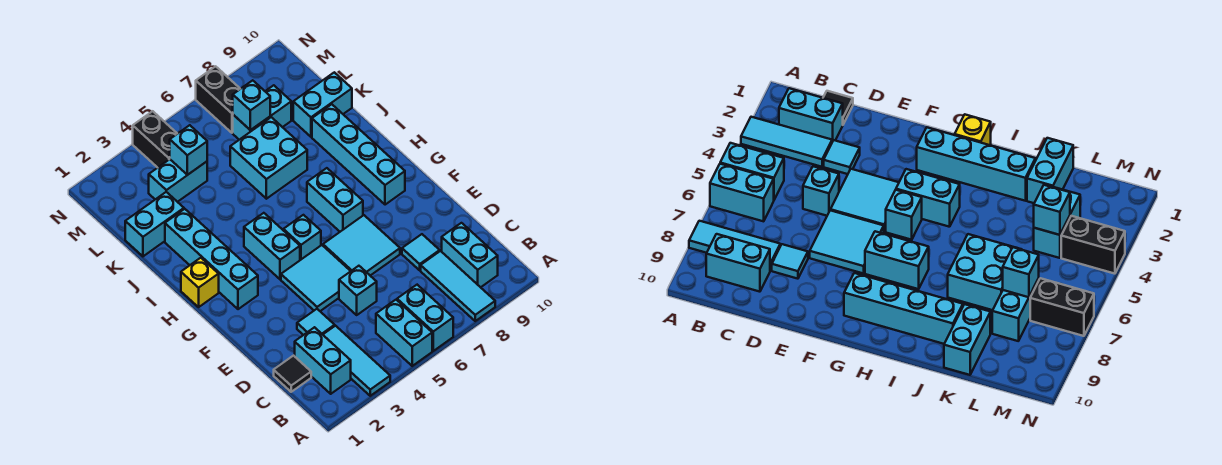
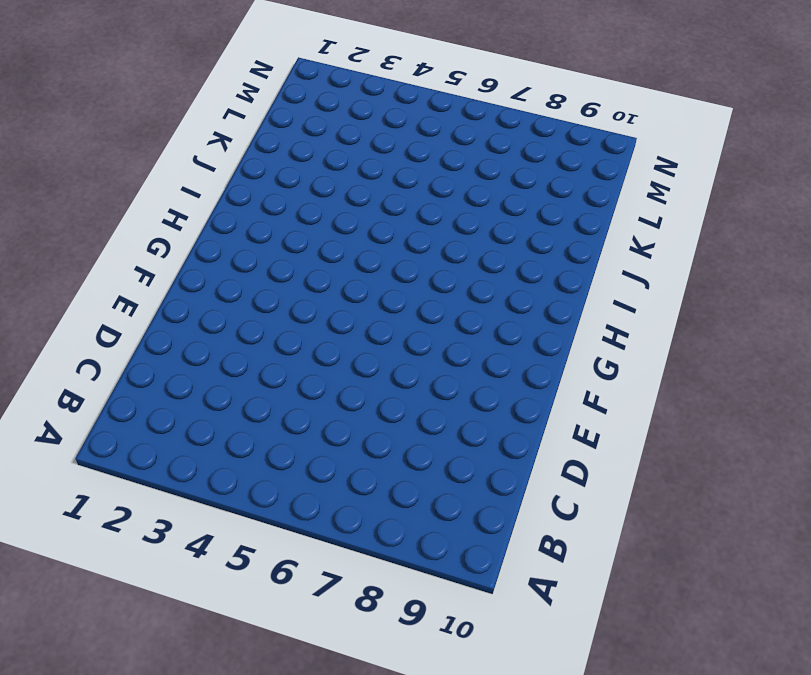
none -> cyan 1x3 tile [323,326,390,396]
none -> cyan 1x2 brick [376,300,432,366]
none -> cyan 1x2 brick [397,285,453,351]

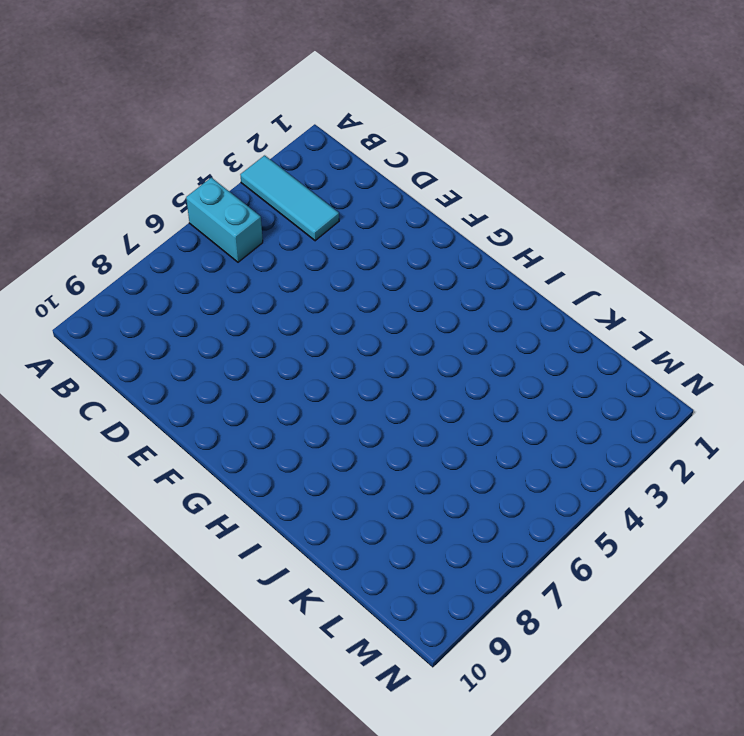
none -> cyan 1x2 brick [397,285,453,351]
none -> cyan 1x3 tile [421,251,495,321]
none -> cyan 1x2 brick [295,327,351,394]

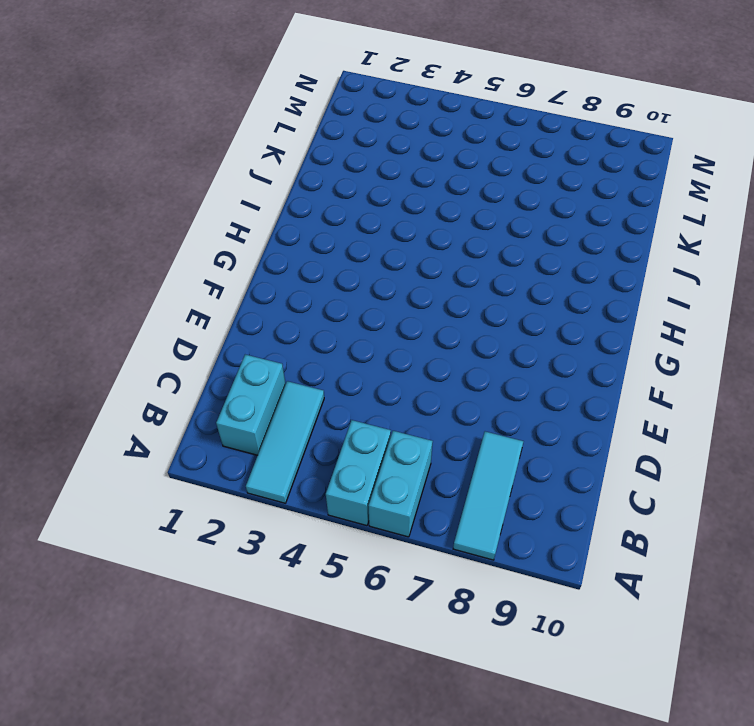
none -> cyan 1x2 brick [442,223,498,287]
none -> black 1x1 tile [274,356,311,392]
none -> cyan 1x1 tile [297,309,335,335]

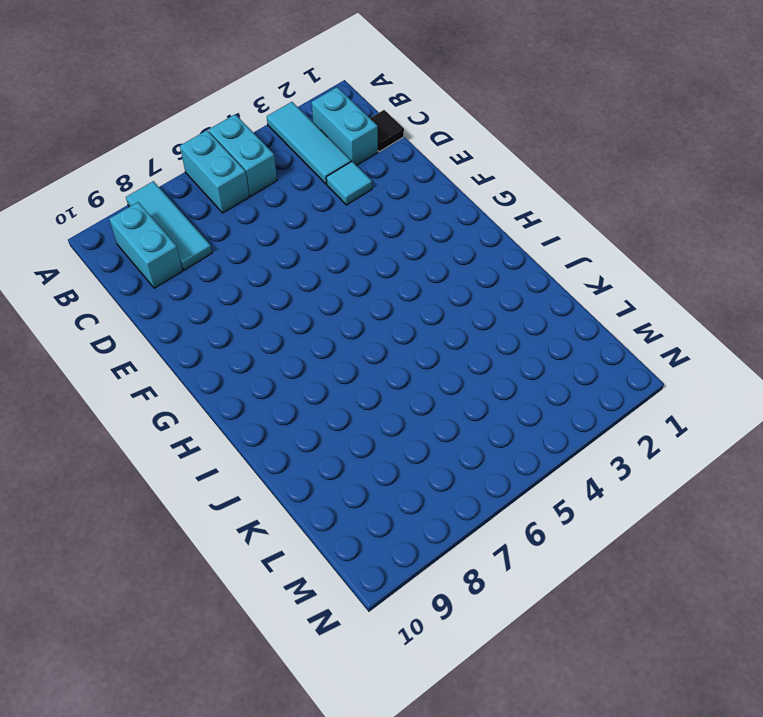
none -> cyan 1x1 brick [339,266,377,315]
none -> cyan 1x1 tile [402,234,440,270]
none -> cyan 2x2 tile [281,245,351,311]

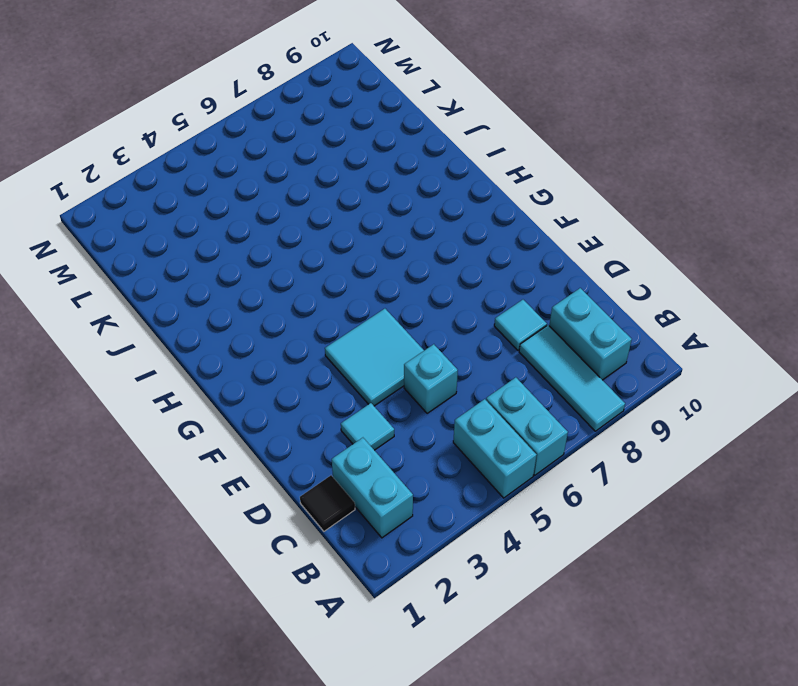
none -> cyan 1x3 tile [323,326,390,396]
none -> cyan 2x2 tile [323,215,400,276]
none -> cyan 1x4 brick [165,209,258,309]

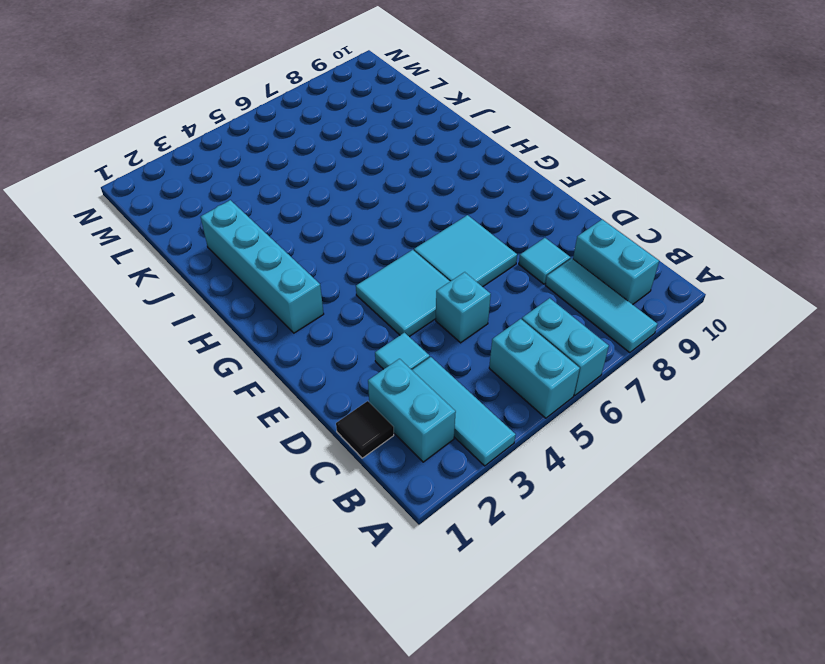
none -> cyan 1x2 brick [244,213,300,279]
none -> cyan 1x1 brick [283,215,321,260]
none -> cyan 1x2 brick [307,168,363,232]

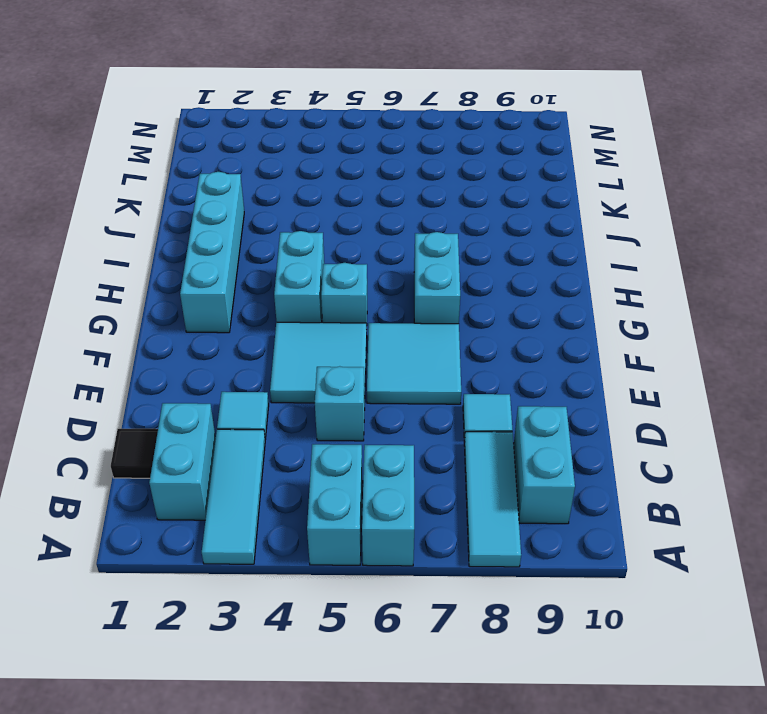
none -> cyan 1x4 brick [312,104,405,205]
none -> yellow 1x1 brick [181,258,219,307]
none -> cyan 2x2 brick [230,117,307,199]

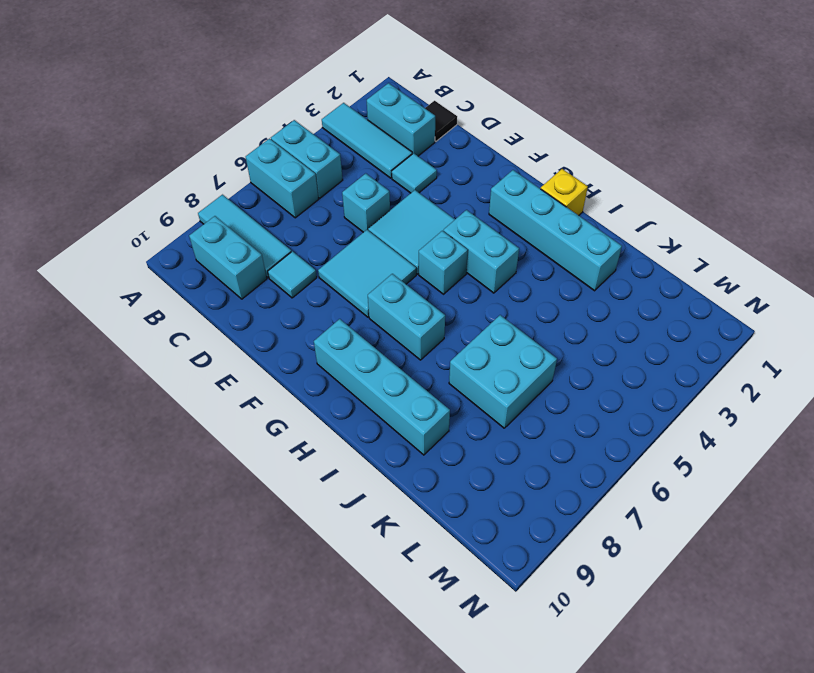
none -> cyan 1x2 brick [125,192,184,256]
none -> cyan 1x2 brick [293,72,352,137]
none -> cyan 1x2 brick [149,159,207,202]

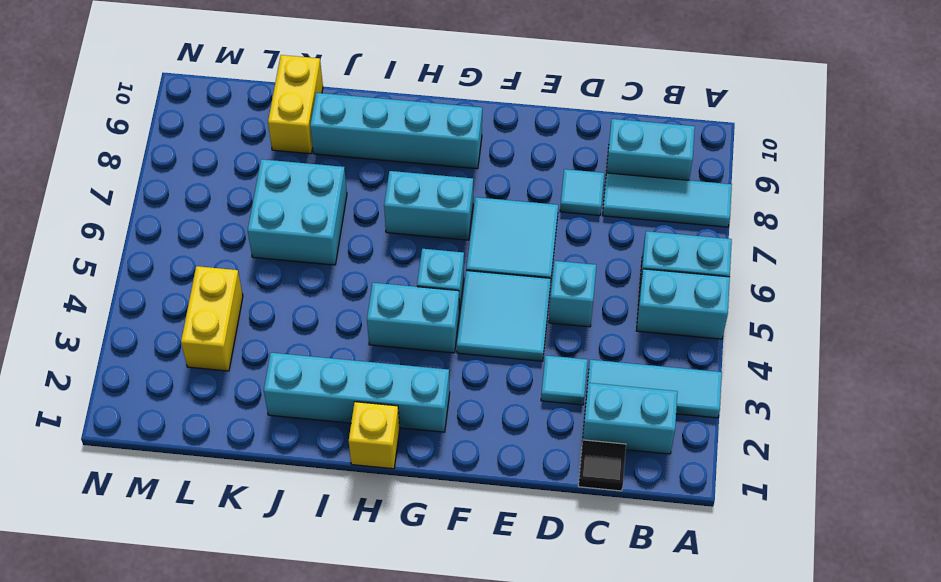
yellow 1x2 brick [268,55,323,154] -> cyan 1x2 brick [293,72,352,137]
yellow 1x2 brick [181,266,243,371] -> cyan 1x2 brick [149,159,207,202]
none -> cyan 1x2 brick [125,192,184,256]
none -> cyan 1x2 brick [233,85,291,140]
none -> black 1x2 brick [133,111,177,168]

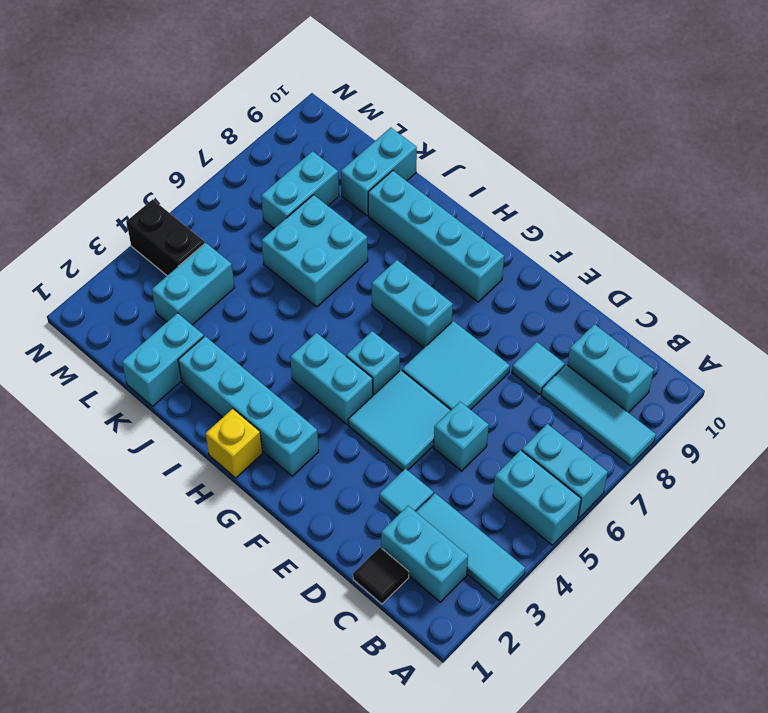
none -> black 1x2 brick [196,66,240,133]
none -> cyan 1x1 brick [170,125,207,175]
none -> cyan 1x1 brick [233,80,270,130]

